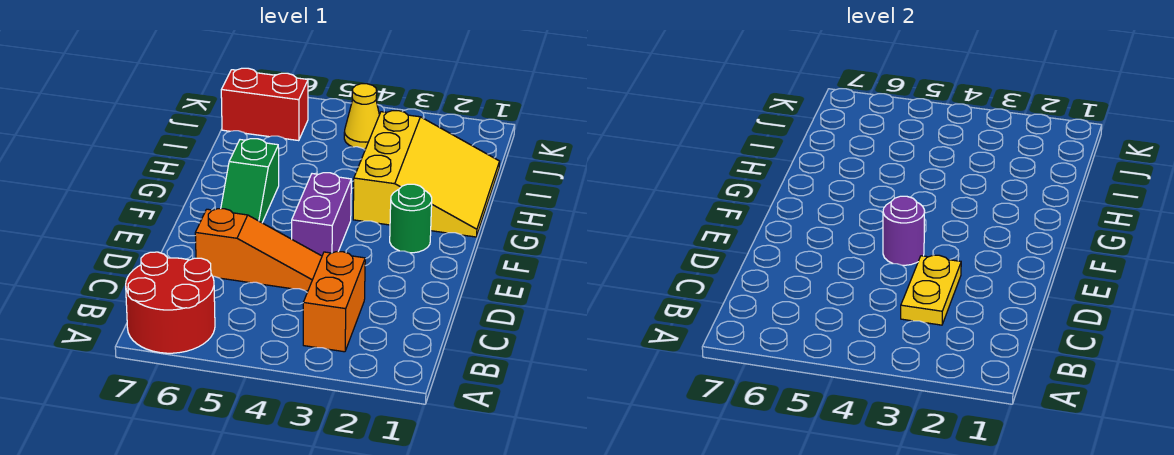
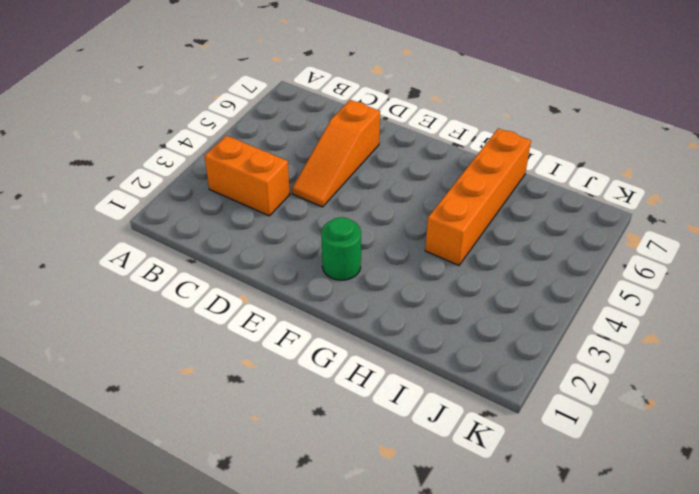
orange 1x4 brick [425,128,531,265] -> none
none -> red 2x2 round brick [126,252,215,353]
none -> purple 1x2 brick [292,173,351,256]

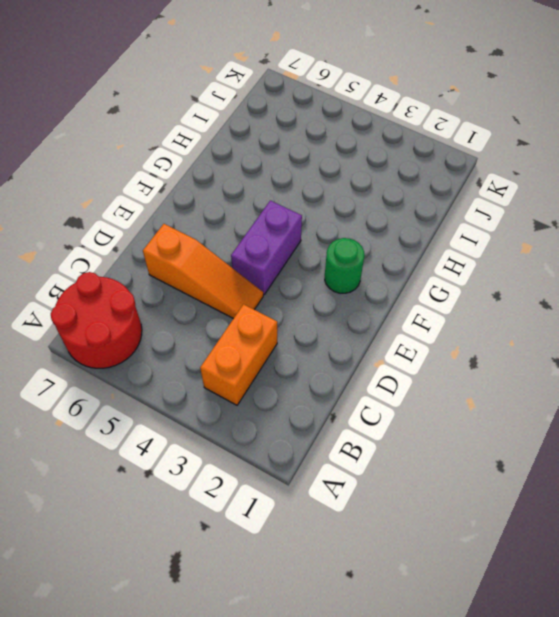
none -> green 1x2 slope [221,139,279,223]
none -> yellow 3x3 slope [353,111,500,237]

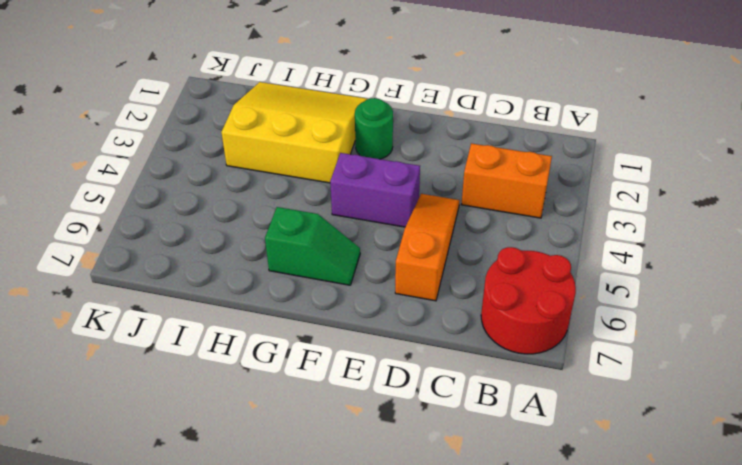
none -> yellow 1x1 cone [344,84,379,149]
none -> red 1x2 brick [221,68,308,141]

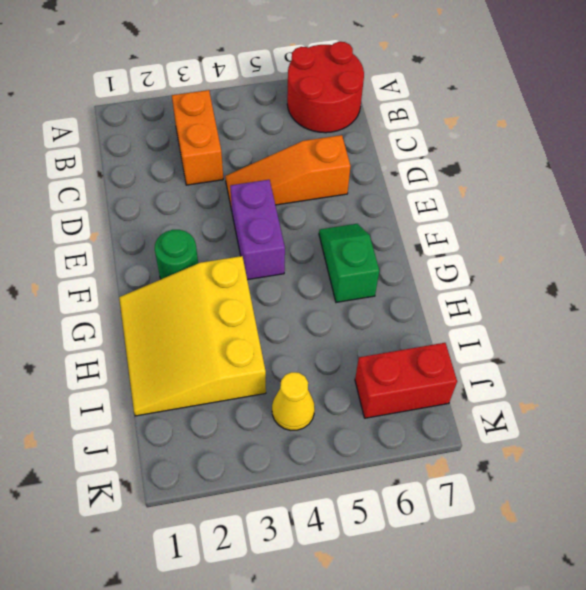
none -> yellow 1x2 plate [901,255,961,325]
none -> purple 1x1 round brick [883,196,925,265]

